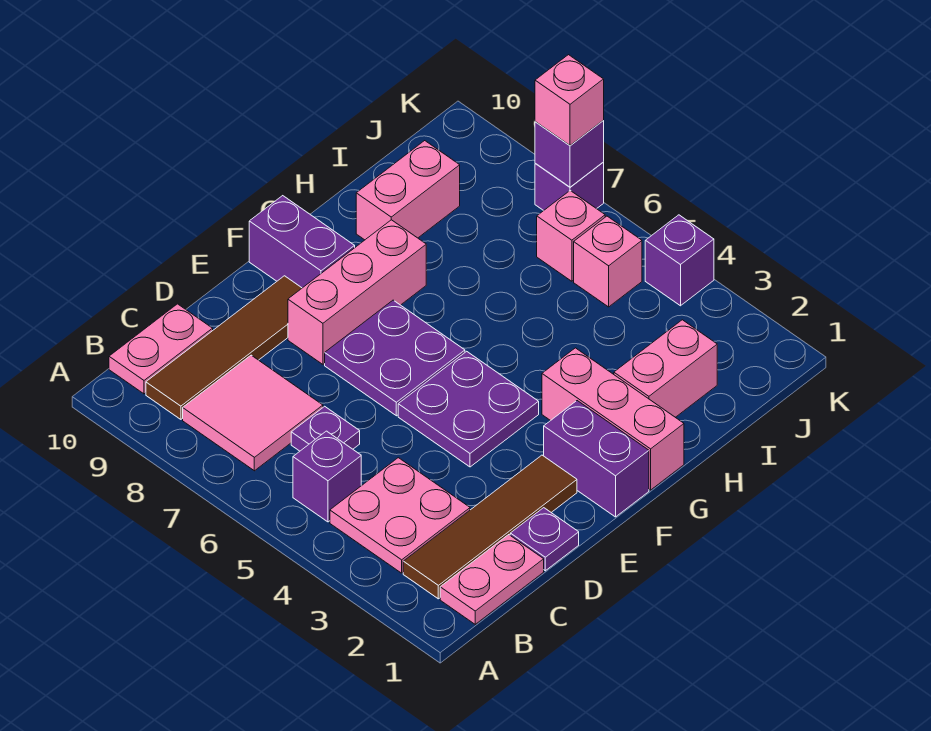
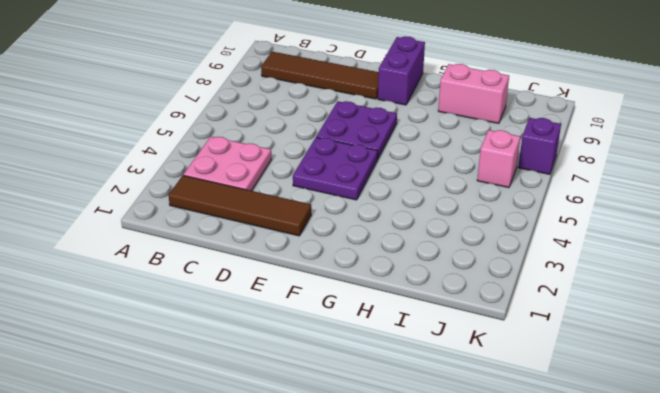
none -> pink 1x2 plate [440,535,544,624]
none -> purple 1x1 brick [293,431,361,522]
none -> pink 2x2 tile [183,355,323,471]

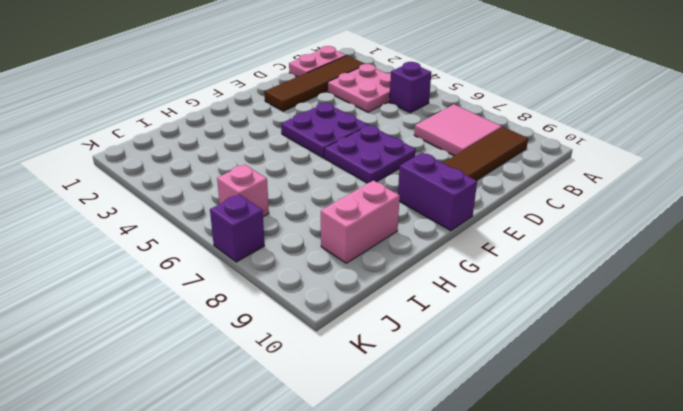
none -> pink 1x2 plate [109,304,213,394]
none -> purple 1x1 plate [291,406,360,451]
none -> purple 1x1 plate [510,508,579,571]

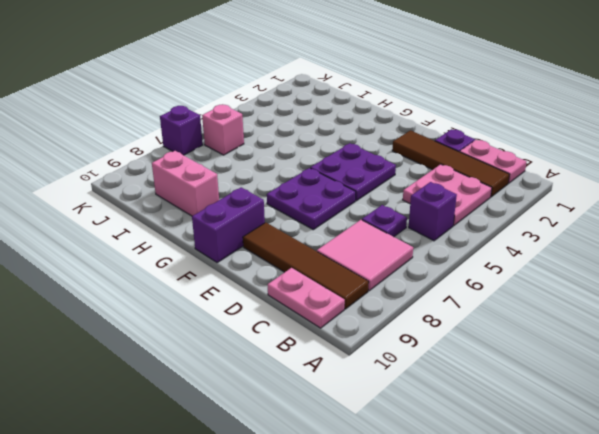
none -> pink 1x3 brick [288,220,426,364]
none -> purple 1x2 brick [544,401,649,517]
none -> pink 1x3 brick [542,348,684,490]

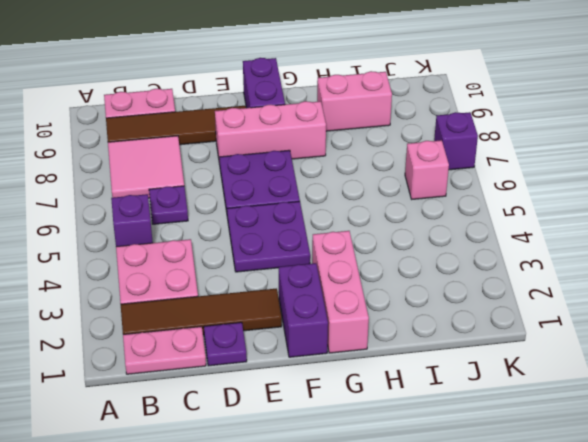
none -> pink 1x2 brick [614,320,717,417]
none -> pink 1x1 brick [574,216,642,307]
none -> purple 1x1 brick [645,215,714,306]

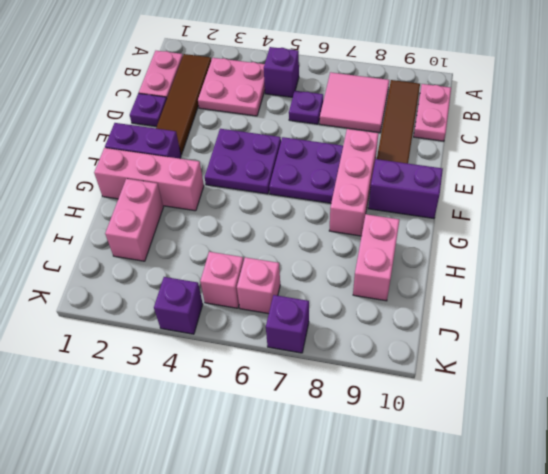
none -> purple 1x1 brick [535,121,604,187]
none -> pink 1x1 brick [535,55,604,145]

